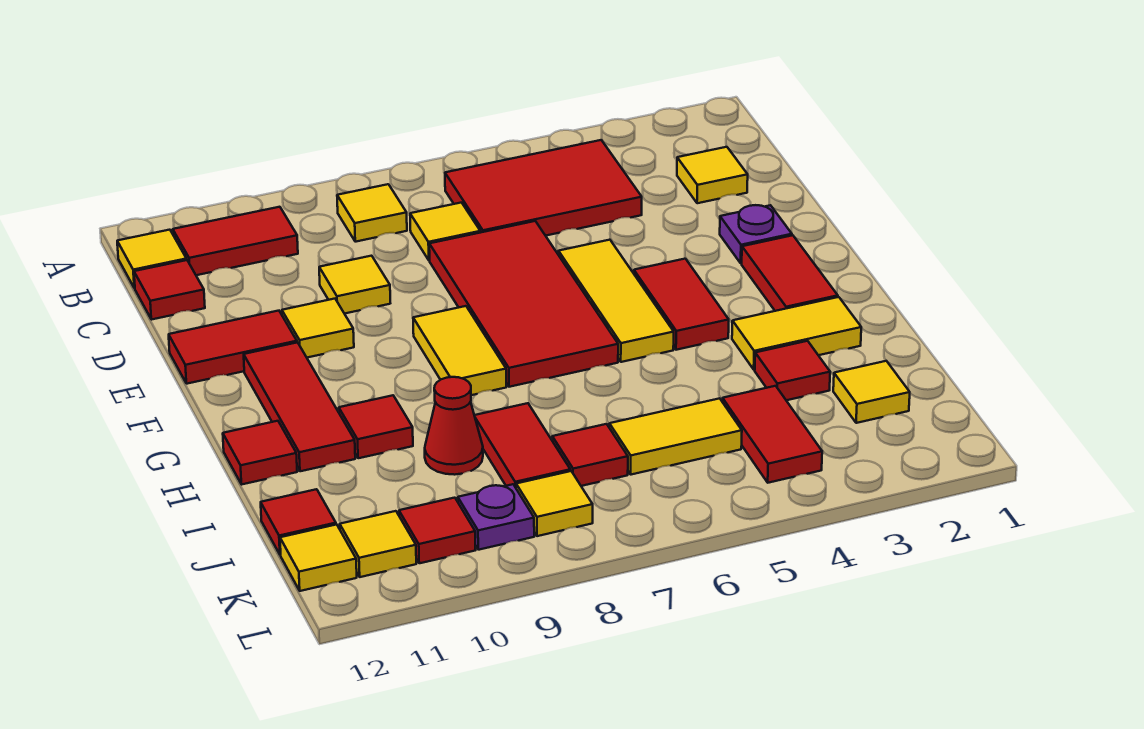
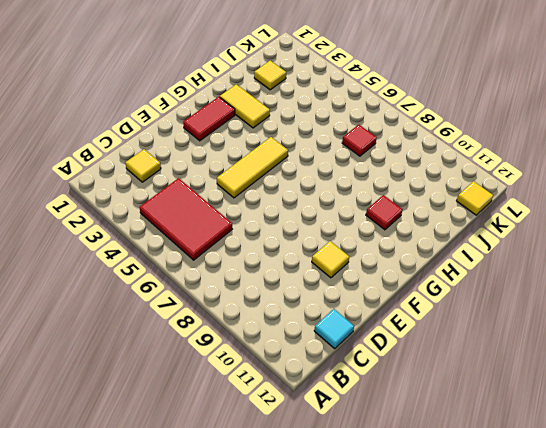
cyan 1x1 tile [314,309,354,349] -> red 1x1 tile [134,260,205,320]
none -> yellow 1x1 tile [337,184,407,242]
none -> red 1x2 tile [173,207,298,275]
none -> yellow 1x1 tile [117,230,187,288]
none -> yellow 1x1 tile [410,203,480,260]

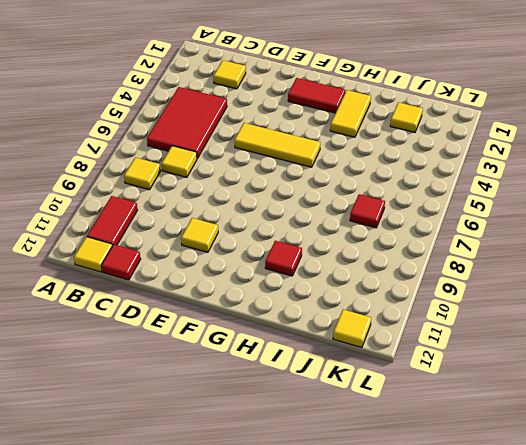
none -> red 2x4 tile [429,221,618,387]
none -> yellow 1x1 tile [319,256,390,314]
none -> purple 1x1 plate [720,205,792,263]
none -> red 1x2 tile [169,311,297,384]

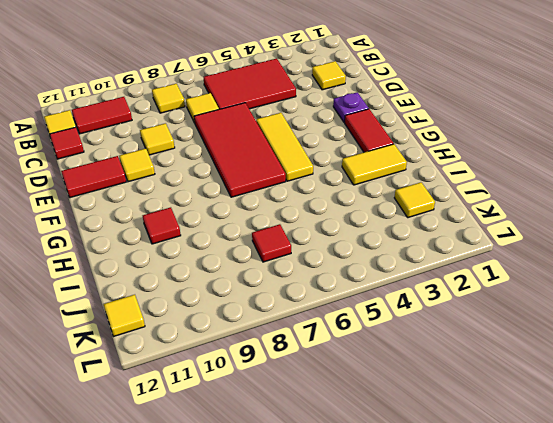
none -> red 1x2 tile [634,259,729,350]
none -> yellow 1x2 tile [413,306,506,395]
none -> red 1x3 tile [244,342,355,471]
none -> red 1x1 tile [223,421,297,484]

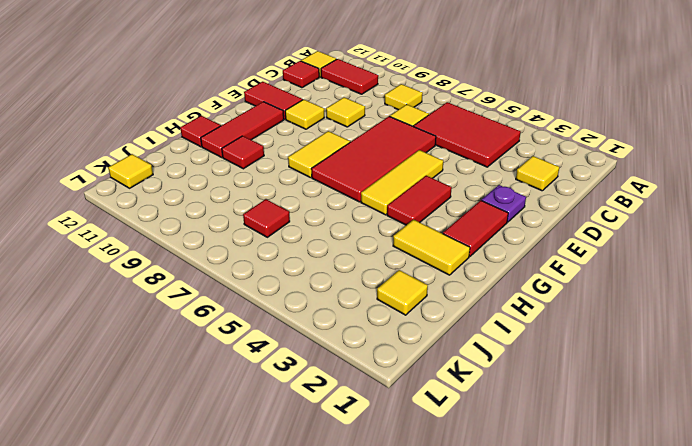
none -> red 1x1 tile [755,341,830,400]
none -> red 1x2 tile [474,403,570,488]
none -> red 1x1 cone [425,377,483,475]
none -> red 1x2 tile [722,386,822,483]

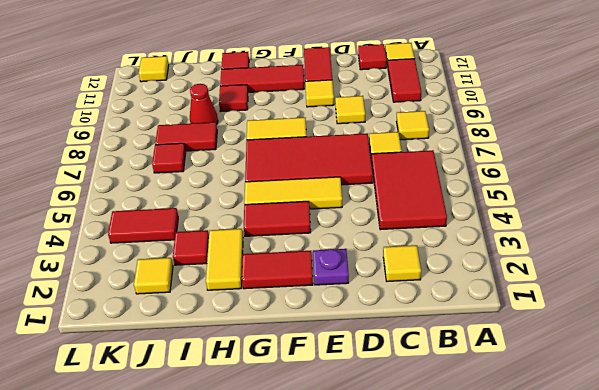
none -> yellow 1x2 tile [609,398,742,475]
none -> red 1x1 tile [261,489,336,555]
none -> yellow 1x1 tile [516,471,593,536]
none -> purple 1x1 plate [458,484,534,550]

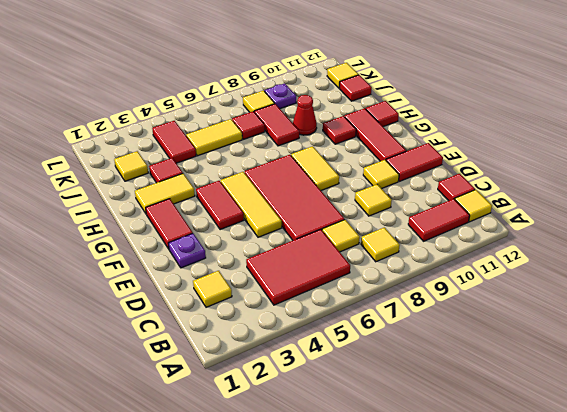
none -> red 1x1 tile [399,498,475,563]
none -> yellow 1x1 tile [340,511,416,577]

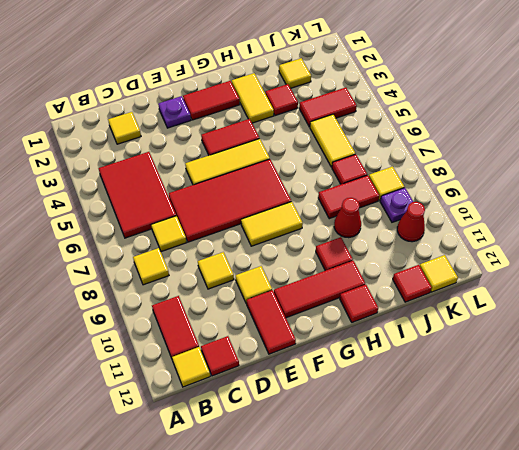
red 1x1 cone [397,202,425,242] -> red 1x1 tile [399,498,475,563]
none -> yellow 1x1 tile [340,511,416,577]

